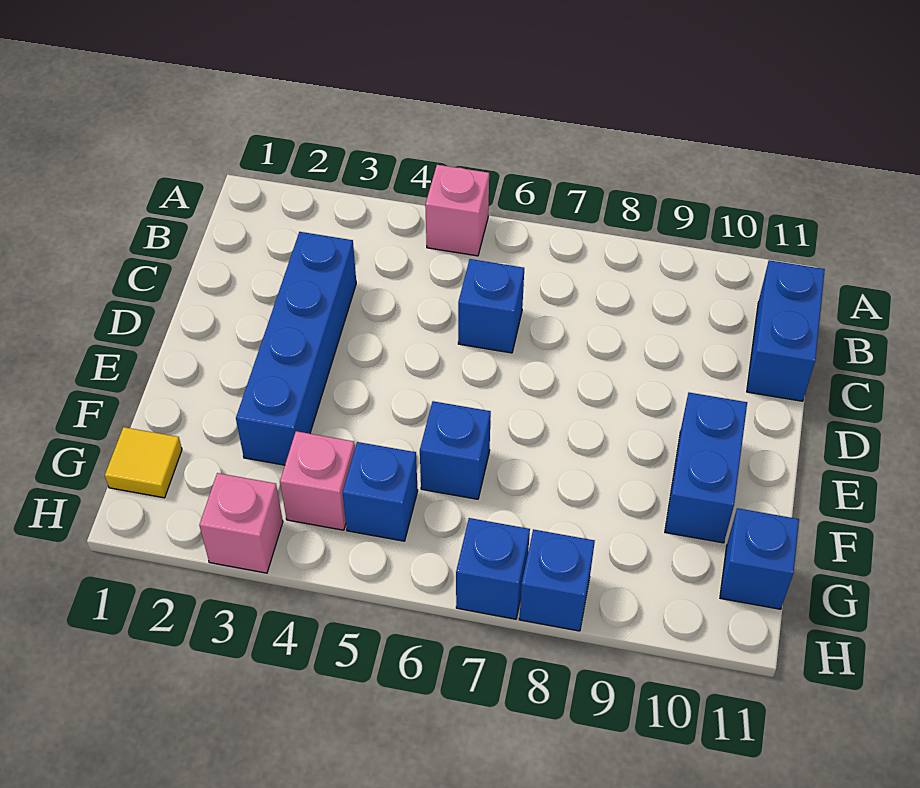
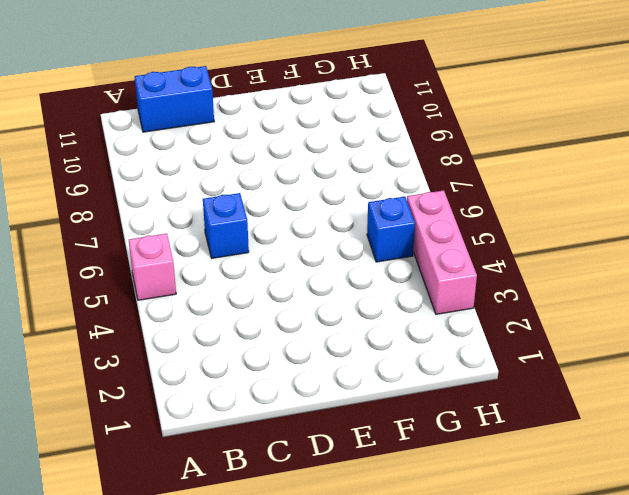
pink 1x3 brick [407,190,477,314] -> pink 1x1 brick [199,473,283,573]
none -> blue 1x4 brick [236,232,356,465]
none -> blue 1x2 brick [665,393,747,543]
none -> blue 1x1 brick [420,401,491,499]

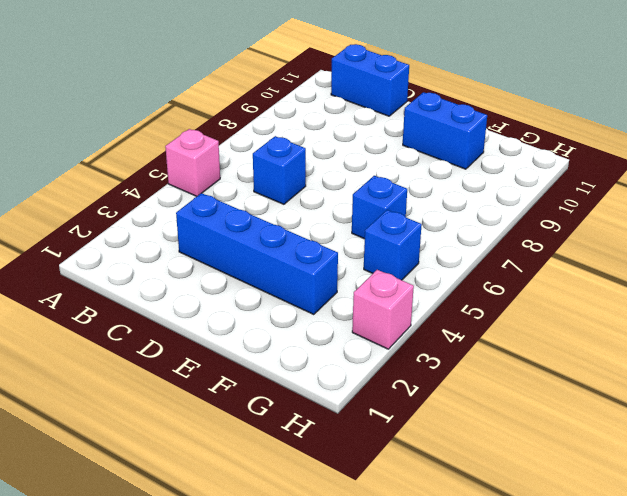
none -> yellow 1x1 tile [105,427,182,498]
none -> pink 1x1 brick [280,431,355,530]
none -> blue 1x1 brick [720,508,799,609]

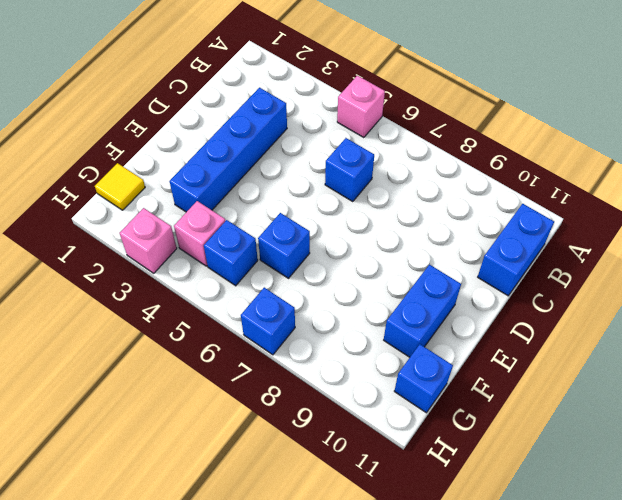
none -> blue 1x1 brick [519,529,595,631]

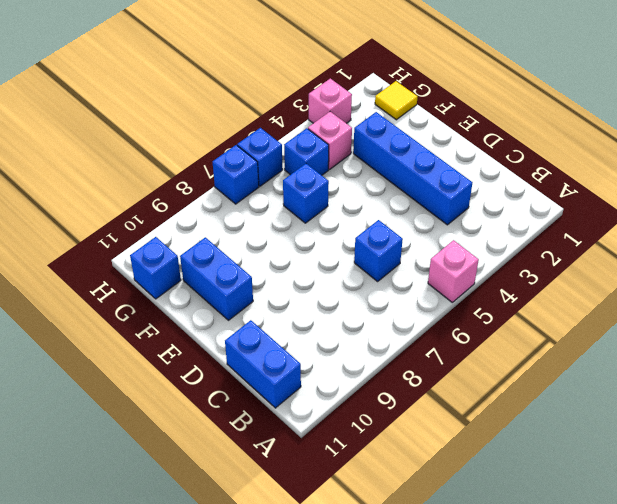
blue 1x1 brick [237,128,283,186] -> blue 1x1 brick moved to [519,529,595,631]

